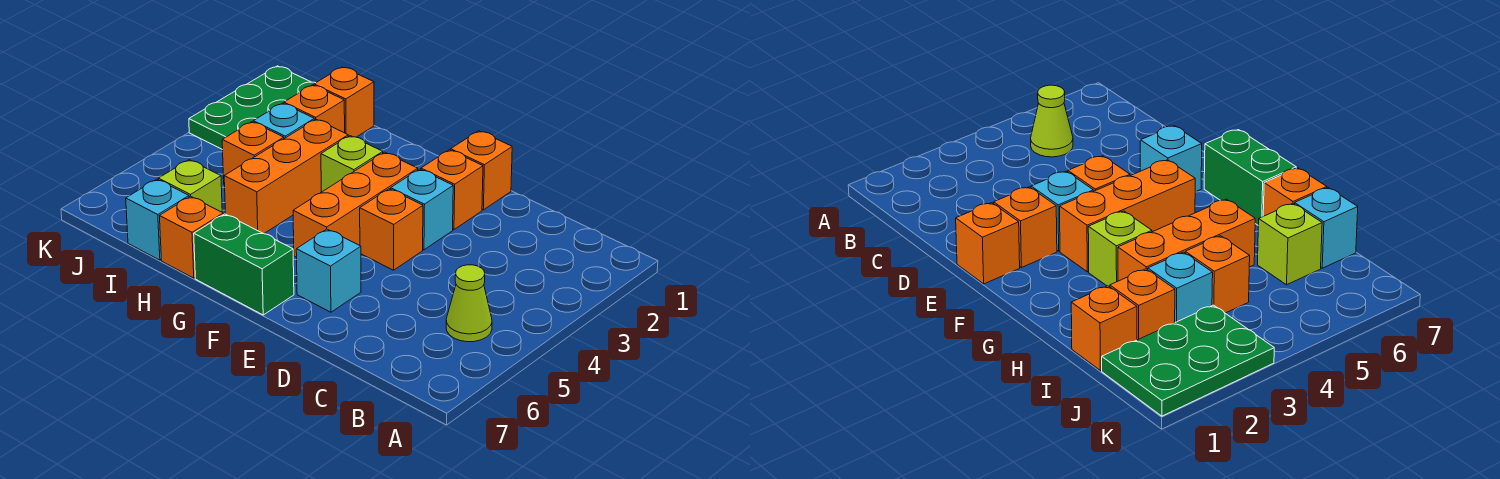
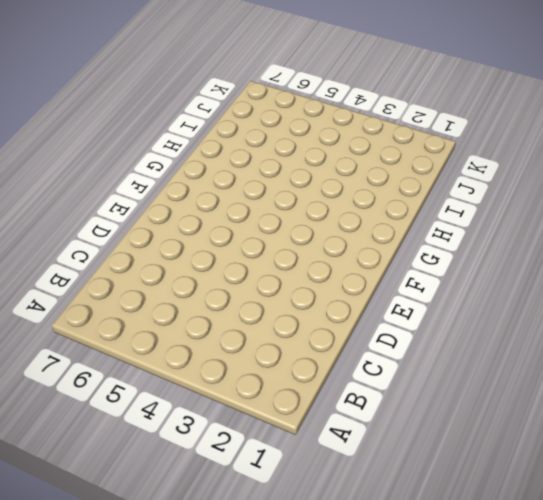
none -> lime 1x1 cone [446,265,492,342]
none -> orange 1x1 brick [451,131,512,210]
none -> orange 1x1 brick [421,150,483,230]

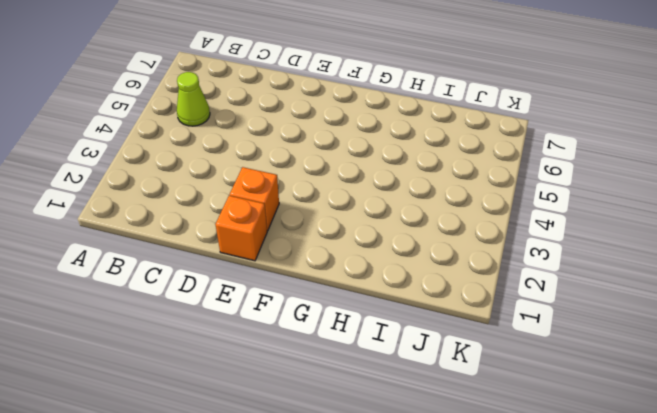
none -> cyan 1x1 brick [391,169,453,250]
none -> orange 1x1 brick [360,189,423,270]
none -> cyan 1x1 brick [296,229,361,312]

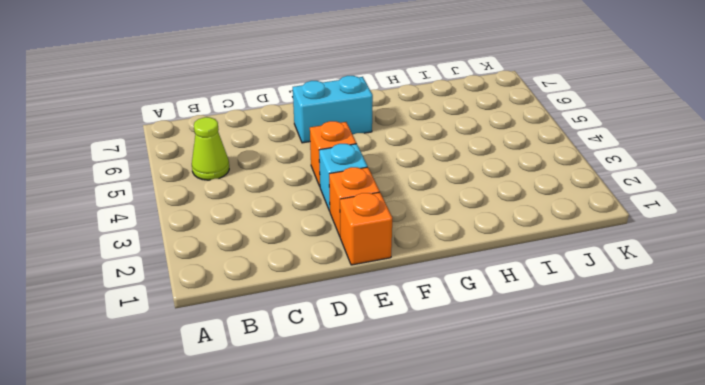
cyan 1x2 brick [293,76,373,143] -> cyan 1x1 brick [296,229,361,312]
none -> orange 1x3 brick [293,152,418,257]
none -> green 1x2 brick [194,214,294,315]
none -> lime 1x1 brick [321,136,383,192]

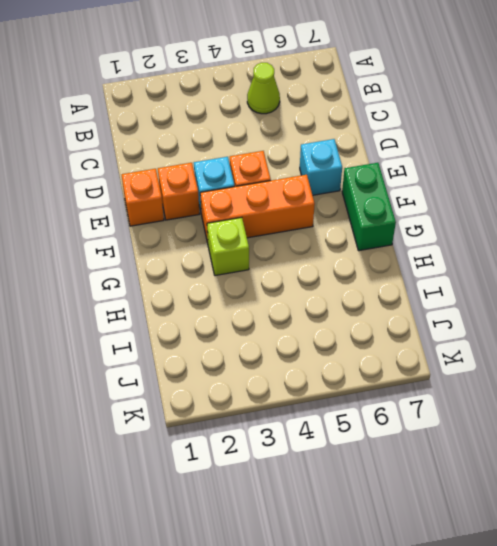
none -> orange 1x3 brick [224,119,348,234]
none -> orange 1x1 brick [160,196,223,278]
none -> orange 1x1 brick [314,67,374,137]

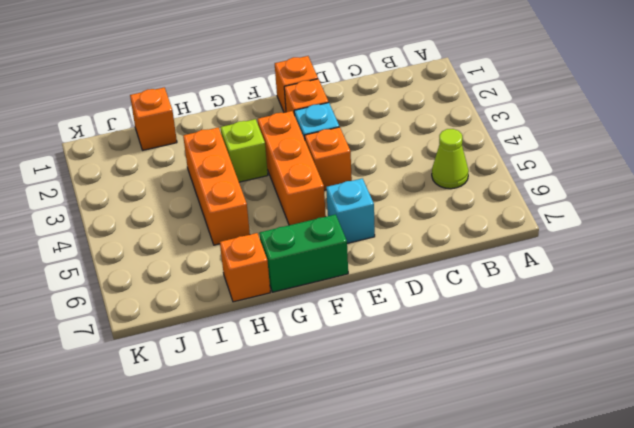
none -> orange 1x1 brick [284,85,345,133]
none -> cyan 1x1 brick [253,103,314,139]
none -> orange 1x1 brick [222,122,284,185]

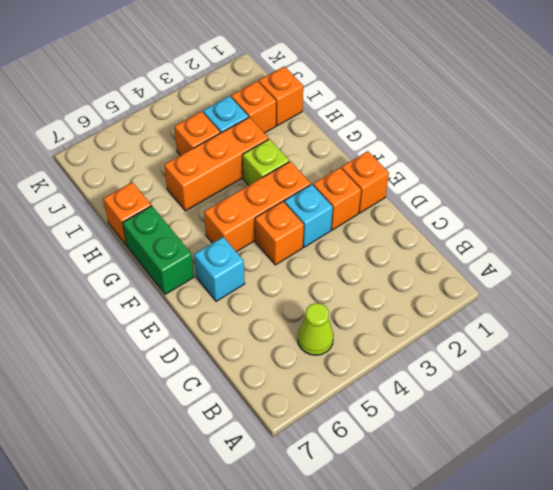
none -> lime 1x1 brick [158,160,222,212]
none -> cyan 1x1 brick [126,179,189,260]
none -> green 2x3 plate [189,66,315,150]

